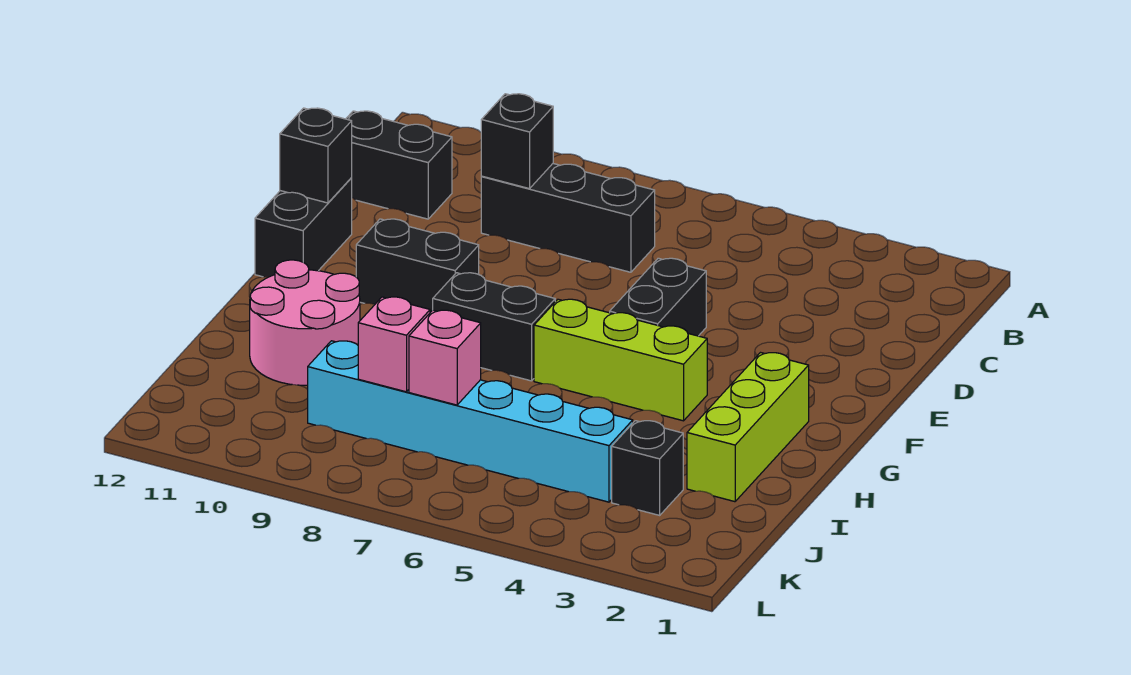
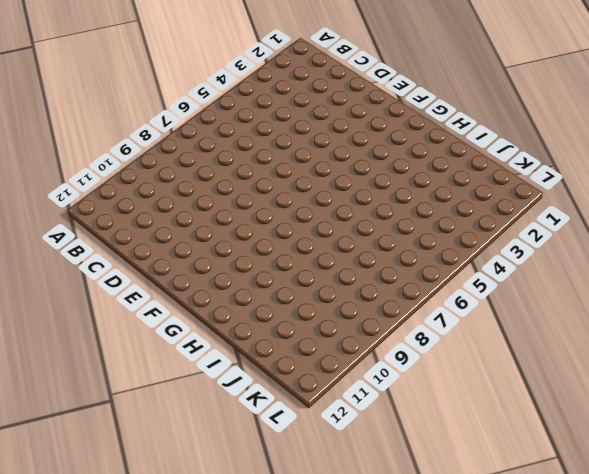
none -> black 1x3 brick [481,164,655,272]
none -> black 1x2 brick [346,111,452,219]
none -> black 1x2 brick [610,258,706,336]

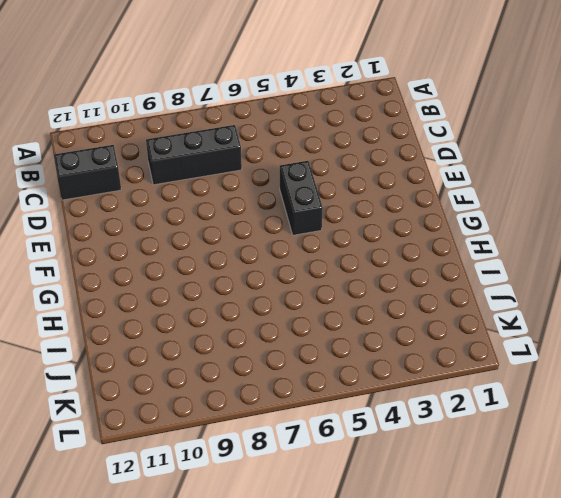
none -> black 1x2 brick [255,178,352,277]
none -> black 1x2 brick [356,219,479,312]
none -> lime 1x3 brick [687,353,809,502]

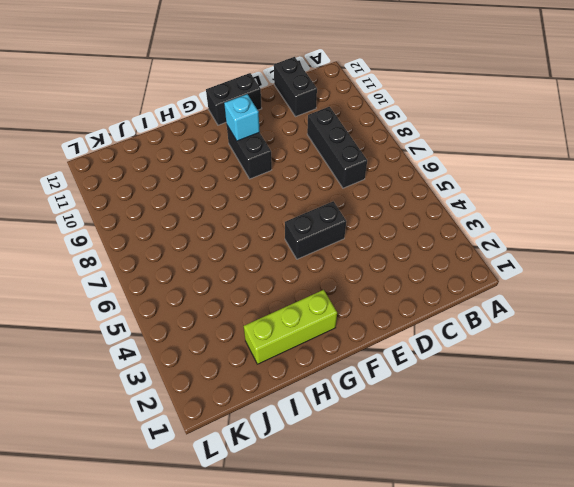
cyan 1x1 brick [224,94,260,141] -> none
none -> lime 1x3 brick [534,299,707,421]
none -> black 1x2 brick [433,273,555,381]
none -> pink 2x2 round brick [250,260,360,385]

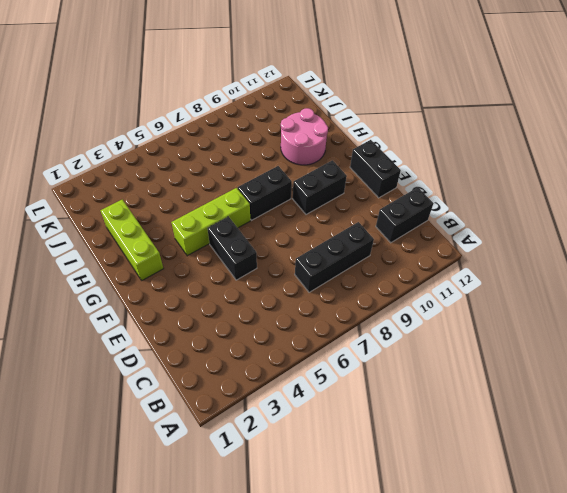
none -> black 1x1 brick [612,421,683,515]
none -> cyan 1x6 brick [308,341,633,502]
none -> black 1x1 brick [481,94,553,189]

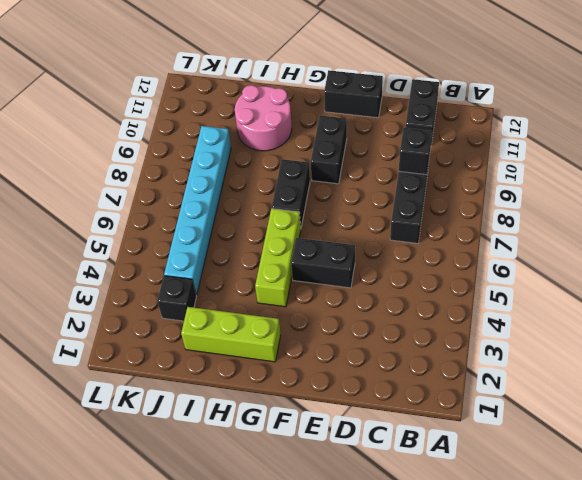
none -> black 1x1 brick [280,108,352,203]
none -> pink 1x1 brick [409,310,481,405]
none -> pink 1x1 brick [358,297,430,392]

